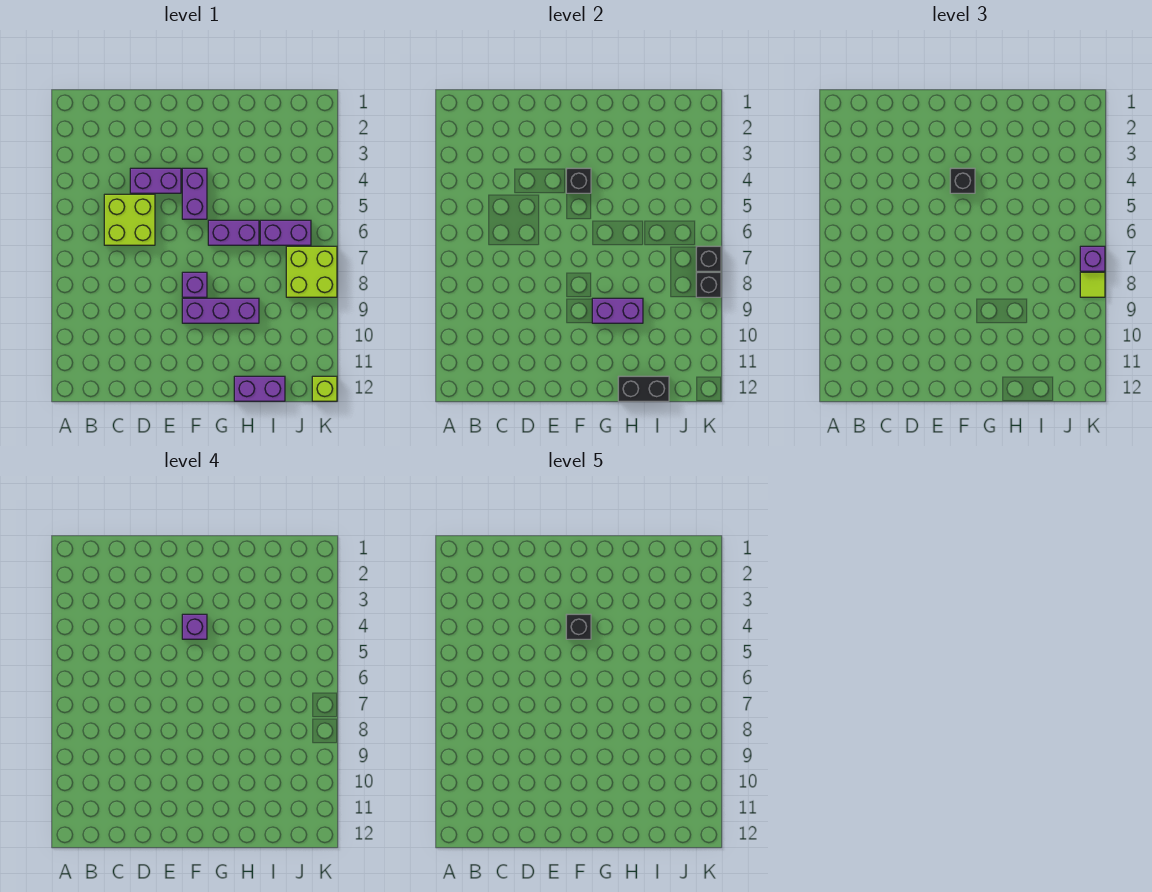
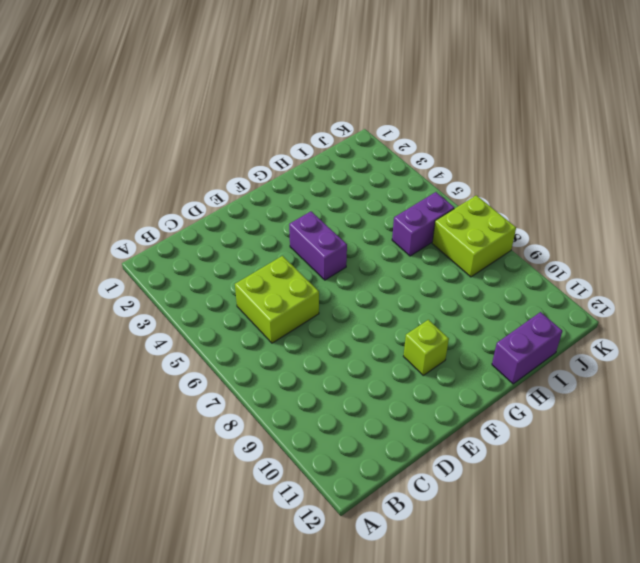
lime 1x1 brick [403,320,449,375] -> lime 1x1 brick moved to [312,376,337,401]
none -> purple 1x2 brick [130,168,181,193]
none -> purple 1x1 brick [182,272,207,297]
none -> purple 1x3 brick [182,298,259,323]

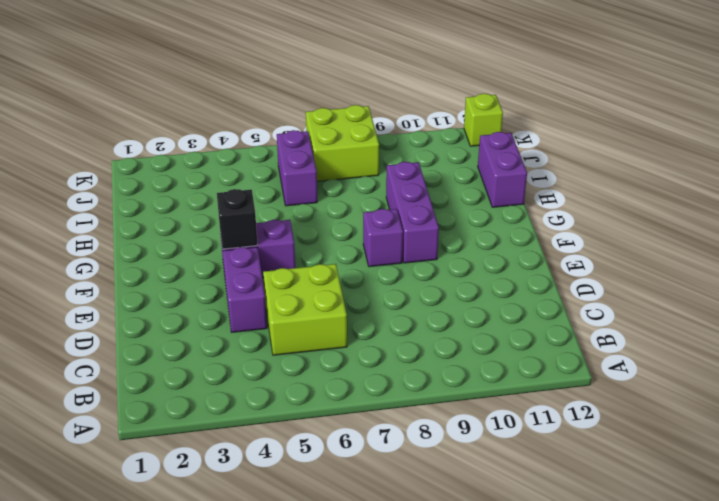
none -> purple 1x2 brick [208,220,259,245]
none -> purple 1x2 brick [592,298,643,323]
none -> black 1x2 brick [618,376,669,401]

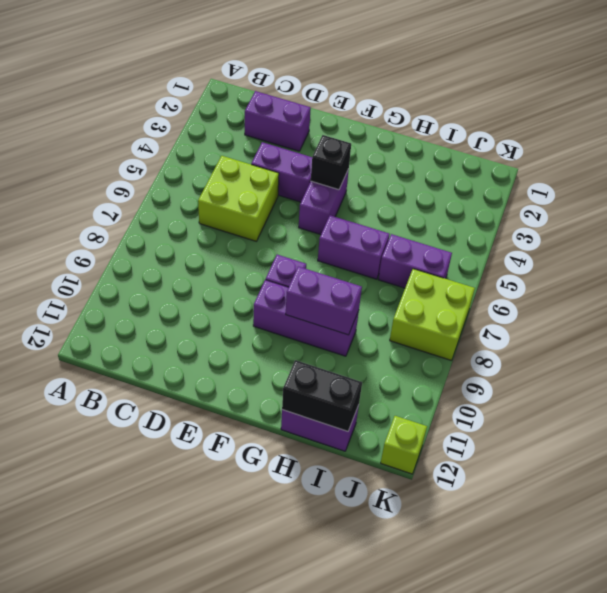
purple 1x2 brick [245,91,311,151] -> none
none -> black 1x1 brick [696,246,721,271]
none -> black 1x1 brick [696,272,721,297]
none -> black 1x1 brick [950,168,975,193]

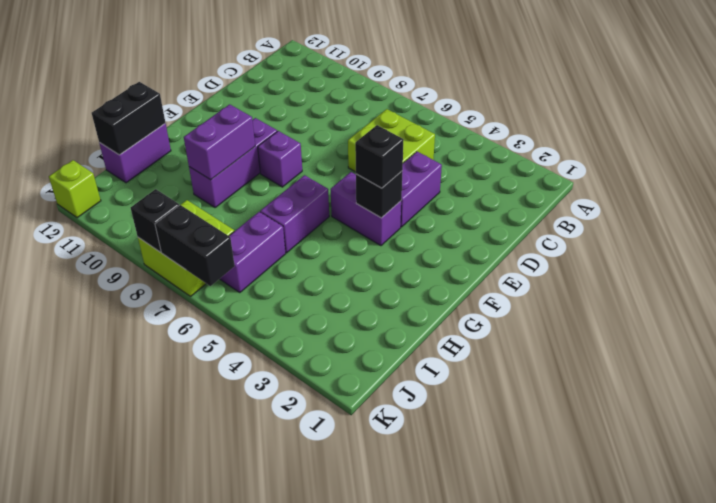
black 1x2 brick [155,205,235,286] -> black 1x1 brick [696,246,721,271]
none -> purple 1x1 brick [1080,246,1105,271]
none -> lime 1x1 tile [1080,272,1105,297]
none -> purple 1x1 brick [182,614,207,639]

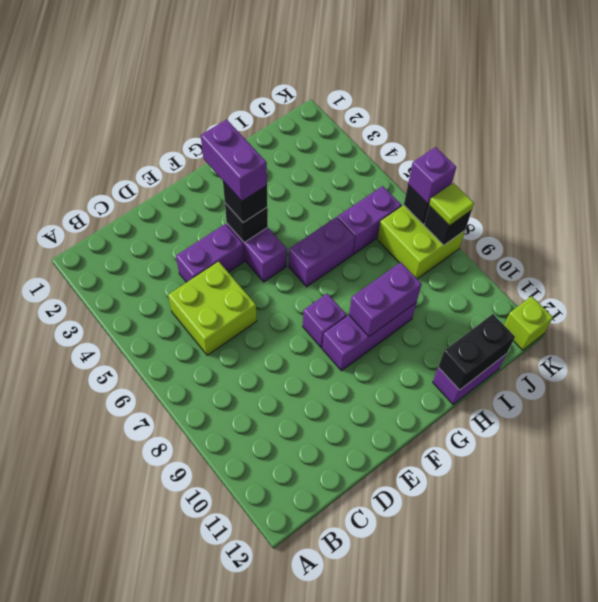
purple 1x2 brick [201,119,267,201] -> purple 1x1 brick [182,614,207,639]
none -> black 1x1 brick [566,614,591,639]

